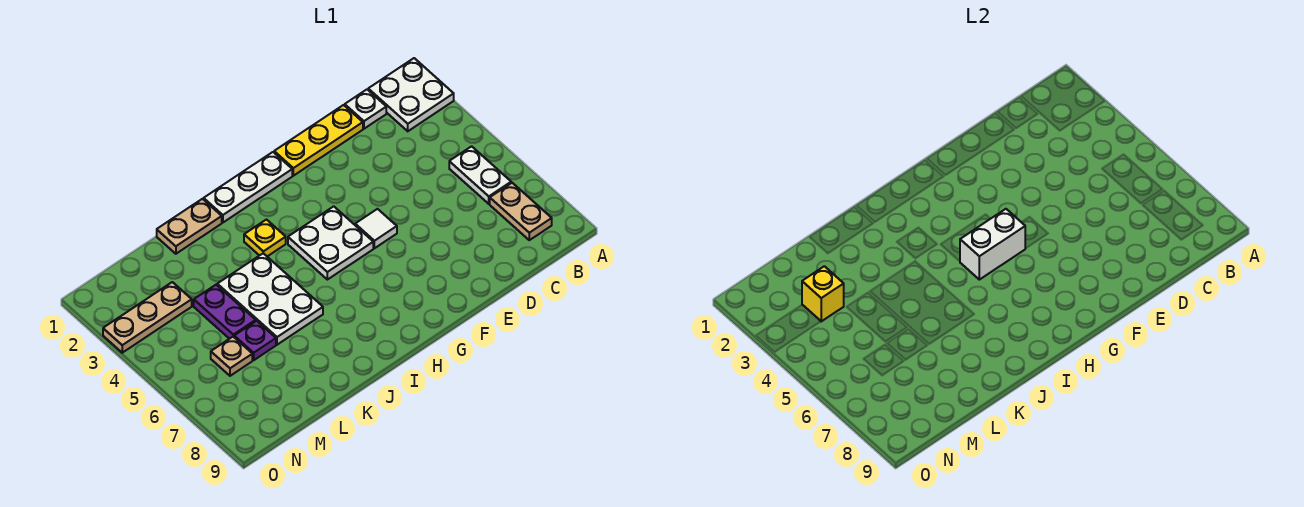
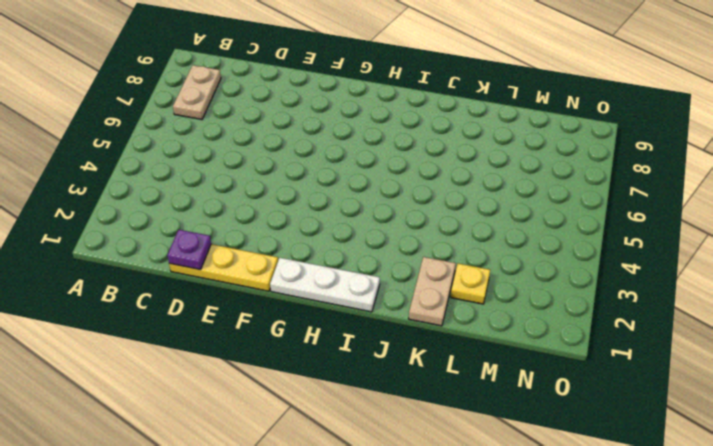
purple 1x1 plate [167,230,211,270] -> purple 1x1 plate moved to [234,321,276,360]
tan 1x2 plate [409,257,456,326] -> tan 1x2 plate turned to [157,199,222,254]
yellow 1x1 plate [451,264,490,304] -> yellow 1x1 plate moved to [244,220,286,256]
none -> white 2x2 plate [368,58,454,131]
none -> white 1x2 plate [449,146,511,204]
none -> white 1x1 plate [345,90,386,129]

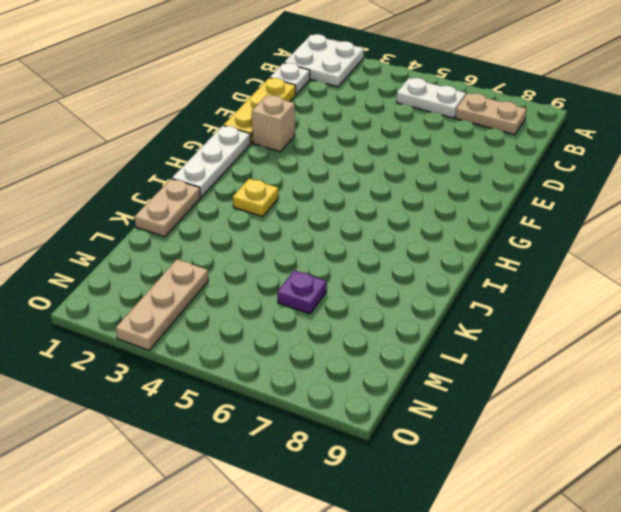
tan 1x1 brick [252,95,295,152] -> none
none -> white 1x1 tile [355,209,397,248]
none -> white 2x2 plate [288,206,373,280]
none -> white 2x3 plate [217,253,323,345]

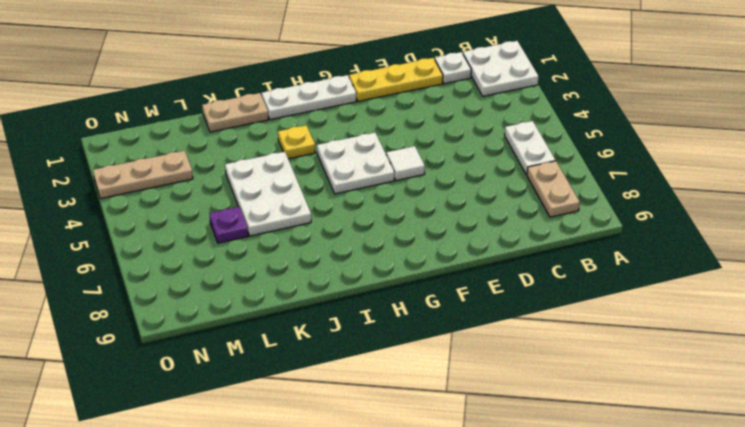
none -> purple 1x2 plate [194,285,256,339]
none -> tan 1x1 plate [211,337,252,376]
none -> white 1x2 brick [960,209,1025,280]

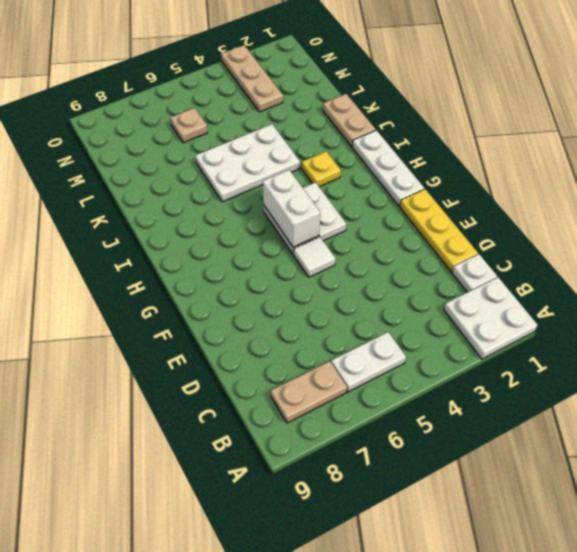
none -> purple 1x2 plate [194,285,256,339]
none -> purple 1x1 plate [234,321,276,360]
none -> yellow 1x1 brick [802,266,844,321]

